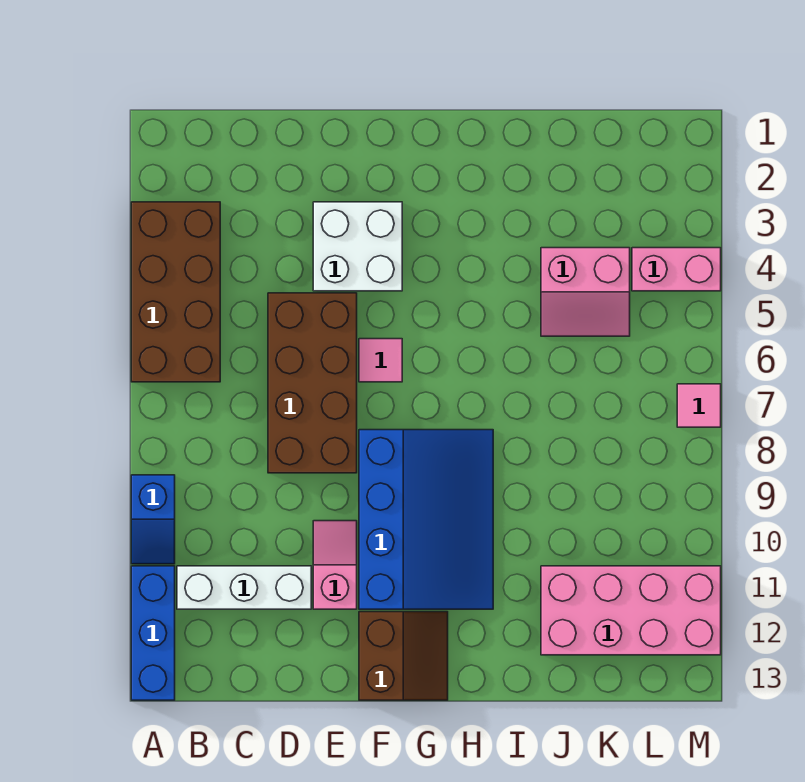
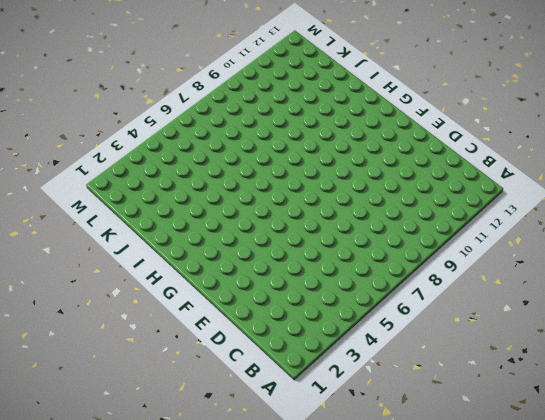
none -> brown 2x4 brick [131,202,220,382]
none -> blue 1x2 slope [131,475,175,564]
none -> blue 1x3 brick [131,566,175,700]

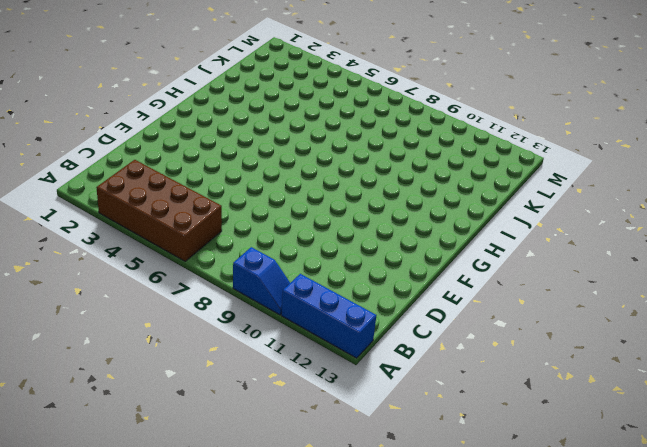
none -> white 1x3 brick [177,566,311,609]
none -> brown 2x4 brick [268,293,357,473]
none -> white 2x2 brick [313,202,402,291]

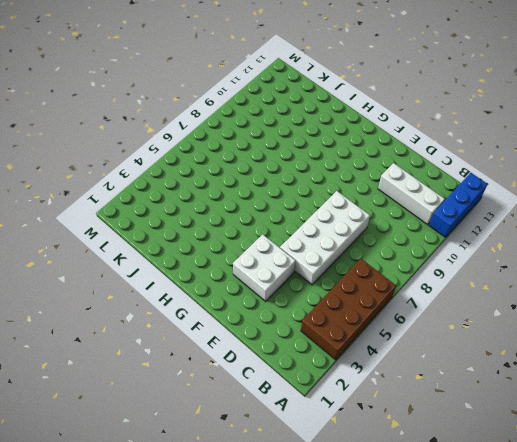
white 2x4 brick [280,191,370,285] -> brown 2x4 brick [268,293,357,473]
none -> blue 1x2 slope [131,475,175,564]
none -> pink 1x2 slope [313,521,357,609]
none -> pink 1x1 tile [359,339,402,382]

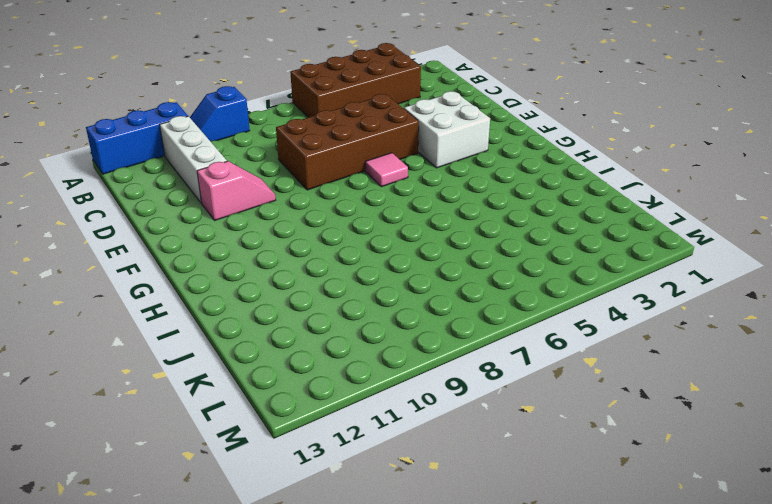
none -> blue 3x4 slope [359,430,493,609]
none -> brown 2x2 slope [359,612,448,700]
none -> pink 2x2 slope [541,248,630,336]

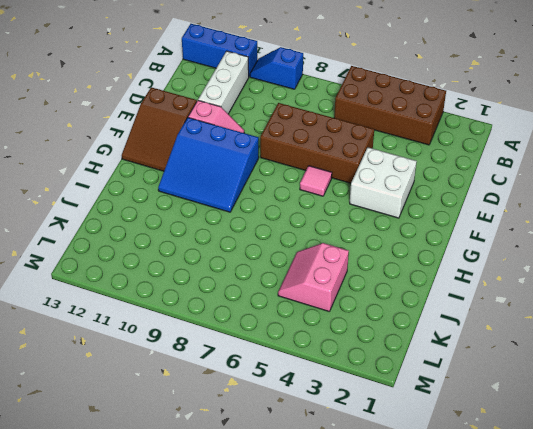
brown 2x3 slope [122,87,197,171] -> brown 2x2 slope [359,612,448,700]
blue 3x3 slope [158,118,259,212] -> blue 3x4 slope [359,430,493,609]
none -> pink 2x4 brick [541,566,721,655]
none -> pink 1x2 brick [632,248,721,291]
none -> pink 1x1 tile [677,384,721,427]

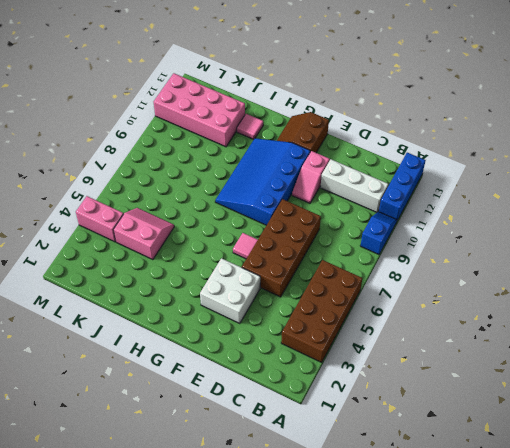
pink 1x1 tile [237,114,263,139] -> pink 1x1 tile moved to [677,384,721,427]

